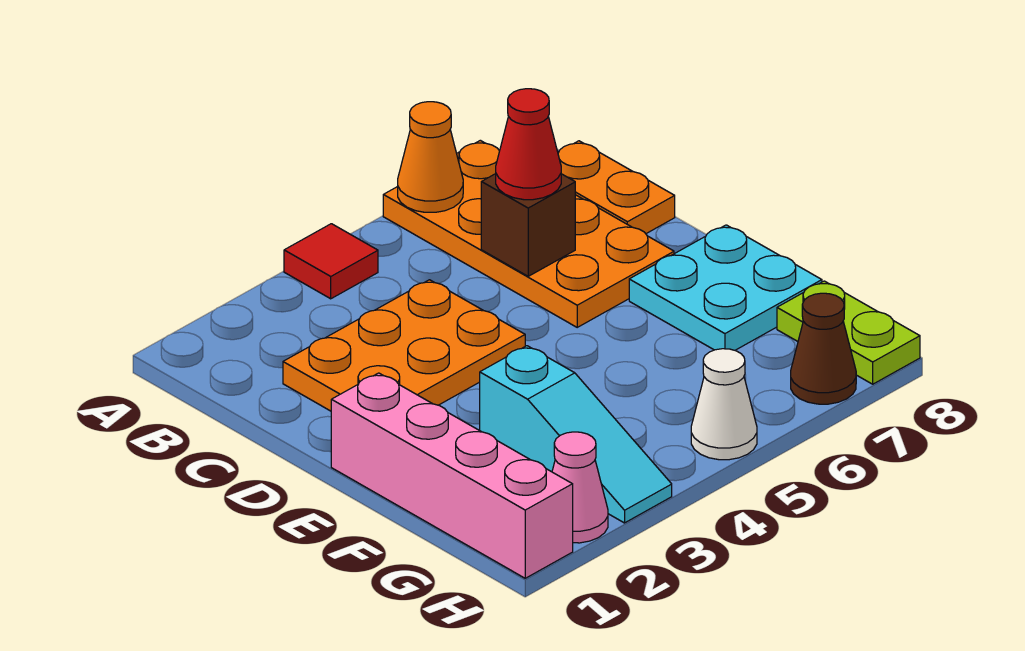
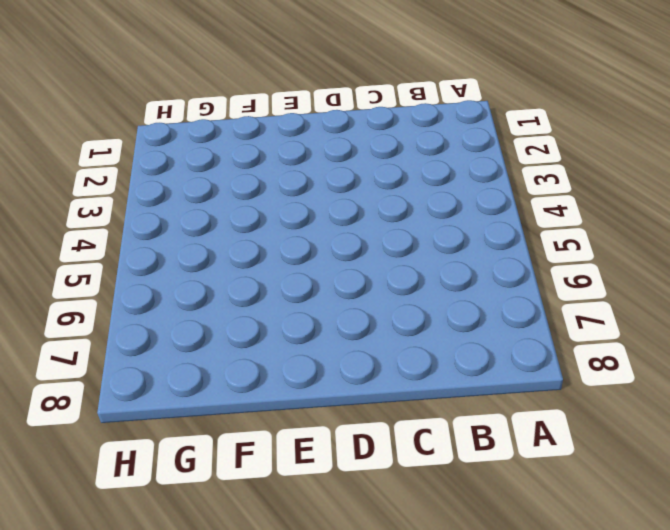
none -> red 1x1 tile [284,224,378,299]
none -> orange 2x4 plate [383,140,674,327]
none -> orange 1x2 plate [558,141,675,234]

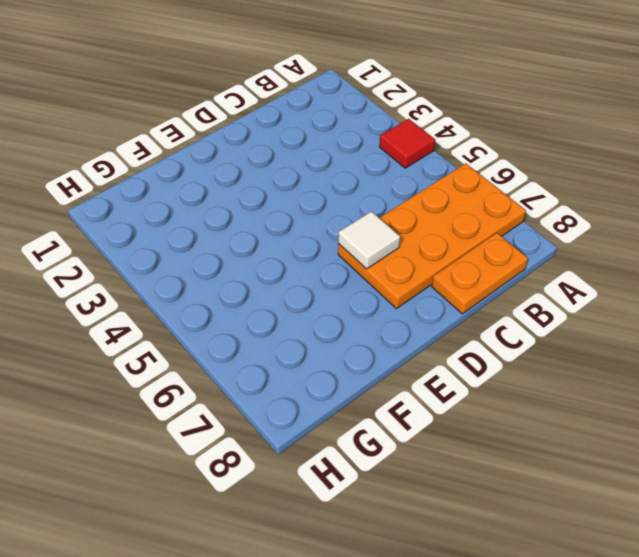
white 1x1 tile [338,211,400,269] -> none
none -> orange 2x3 plate [283,280,525,411]
none -> pink 1x4 brick [331,373,573,578]
none -> cyan 2x2 plate [629,225,822,350]

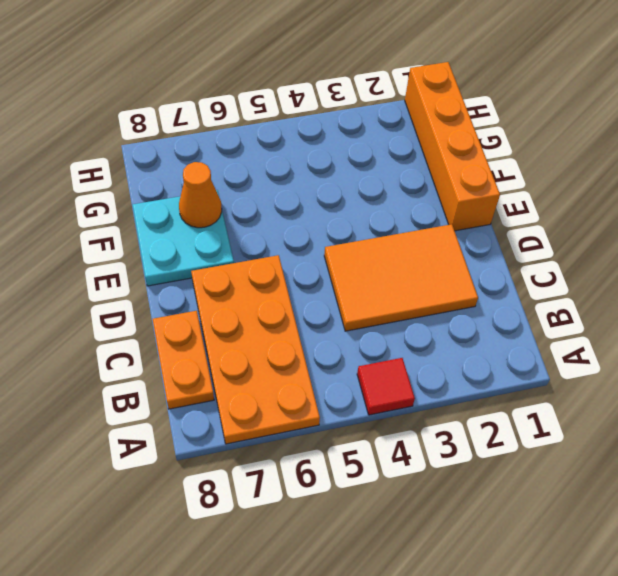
orange 2x3 tile [324,224,478,331] -> orange 2x3 plate [283,280,525,411]
orange 1x4 brick [405,62,500,231] -> pink 1x4 brick [331,373,573,578]
orange 1x1 cone [179,162,222,228] -> orange 1x1 cone moved to [398,102,463,212]
none -> cyan 1x3 slope [480,346,672,523]
none -> lime 1x2 plate [777,281,920,384]
none -> pink 1x1 cone [552,432,608,543]

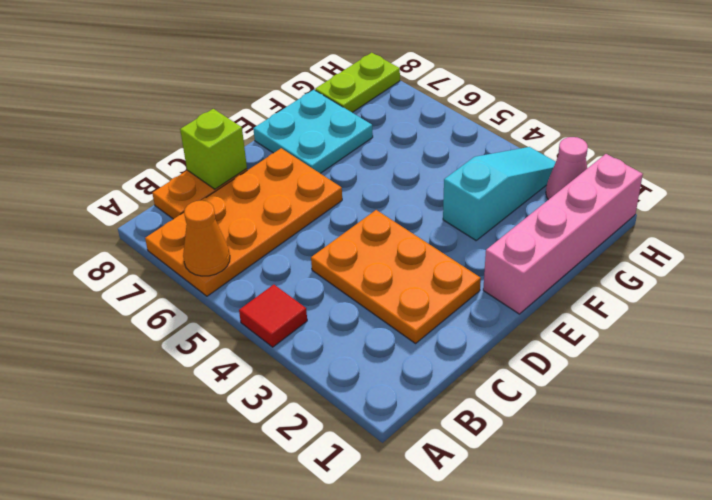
lime 1x1 brick [180,109,247,189] -> none
none -> white 1x1 cone [691,349,757,460]
none -> brown 1x1 cone [791,293,856,404]
none -> brown 1x1 brick [481,174,575,276]

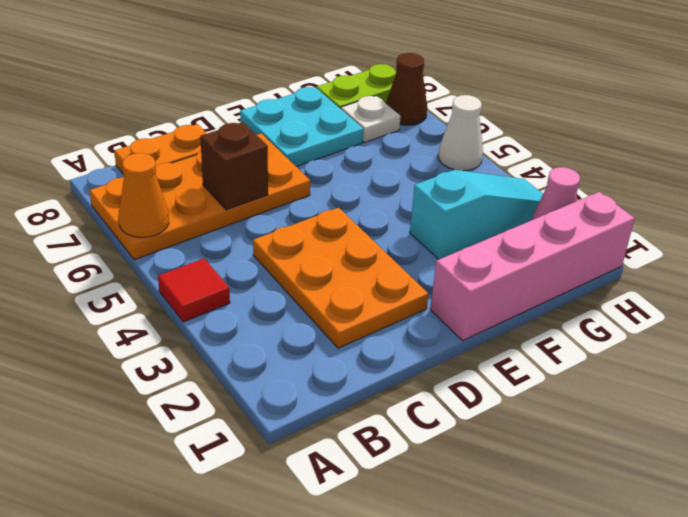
white 1x1 plate [341,96,401,142] -> none
none -> red 1x1 cone [496,89,561,200]

